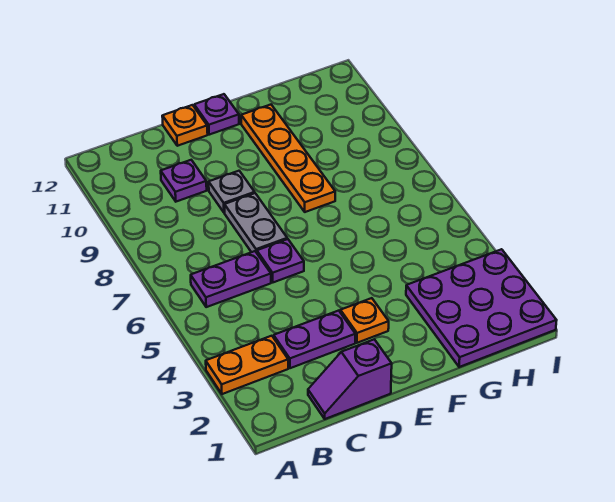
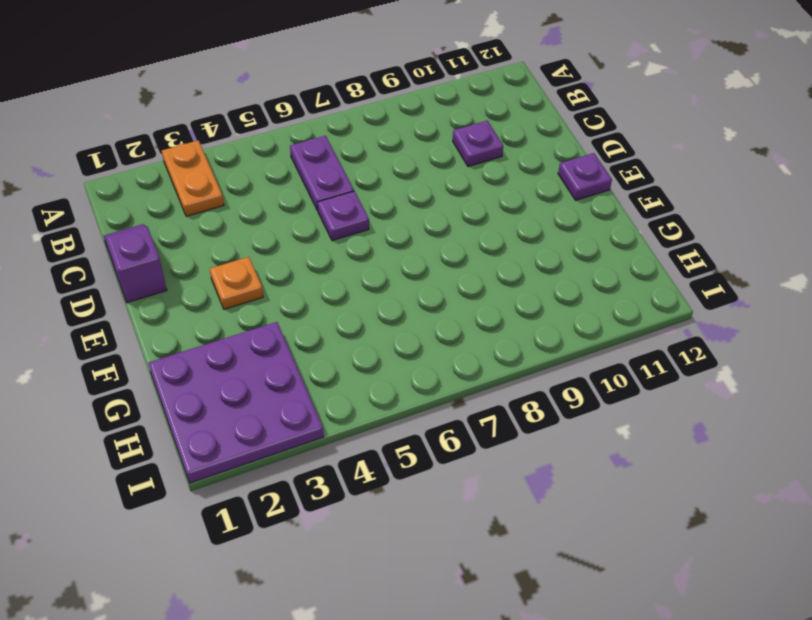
none -> purple 1x2 plate [274,311,355,368]
none -> grey 1x2 plate [224,193,287,253]
none -> grey 1x1 plate [209,171,255,213]

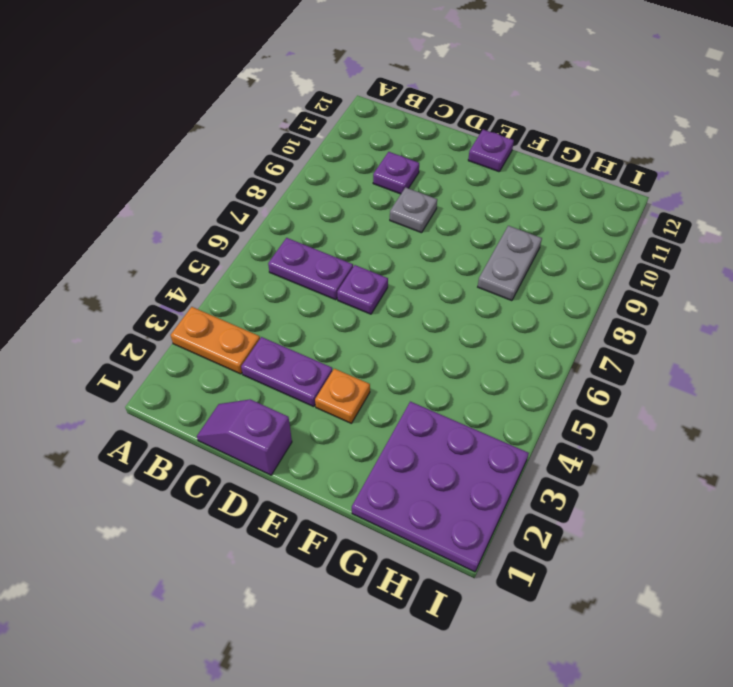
grey 1x2 plate [478,226,542,301] -> grey 1x2 plate moved to [224,193,287,253]
none -> orange 1x1 plate [162,105,208,146]
none -> orange 1x4 plate [241,105,335,212]

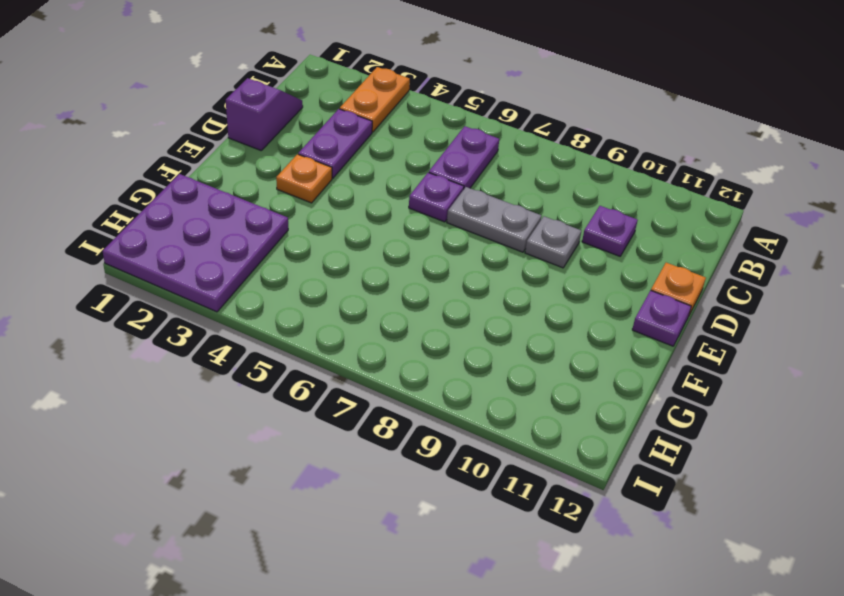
none -> orange 1x4 plate [241,105,335,212]

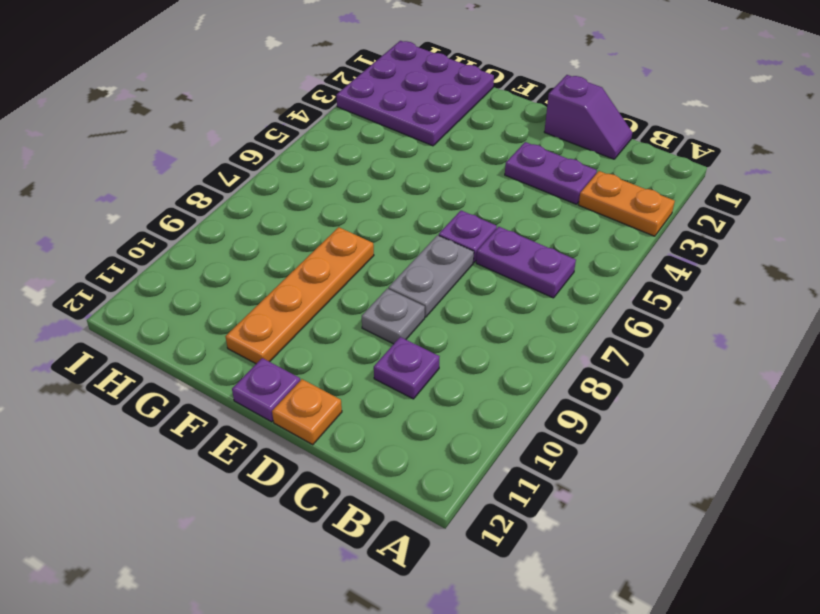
none -> orange 1x1 plate [340,298,389,343]

